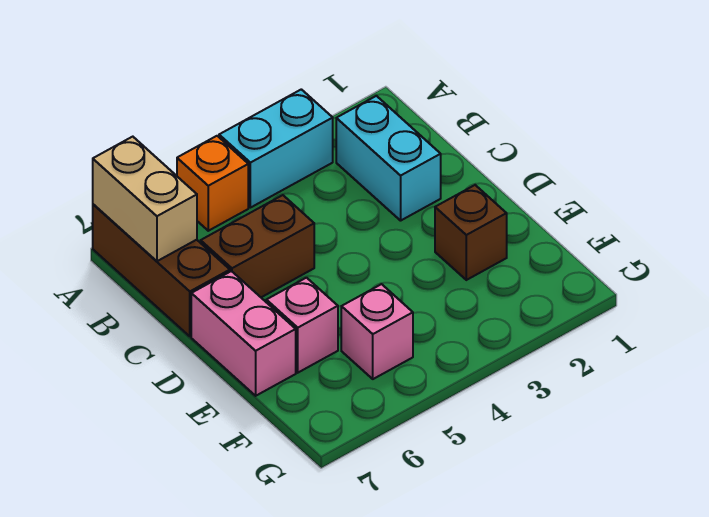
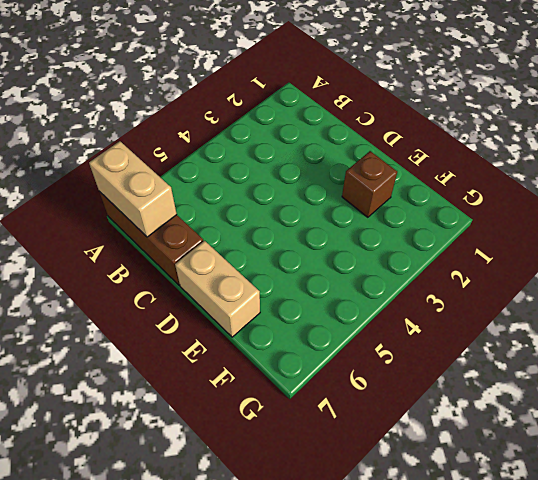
tan 1x2 brick [175,241,260,337] -> pink 1x2 brick [191,271,296,396]
none -> cyan 1x2 brick [219,89,333,208]
none -> orange 1x1 brick [177,136,248,231]

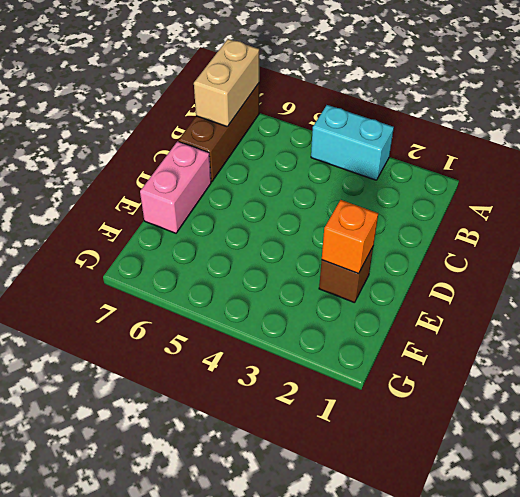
orange 1x1 brick [322,200,378,274] -> orange 1x1 brick moved to [177,136,248,231]
none -> cyan 1x2 brick [336,96,441,221]
none -> brown 1x2 brick [201,195,314,297]

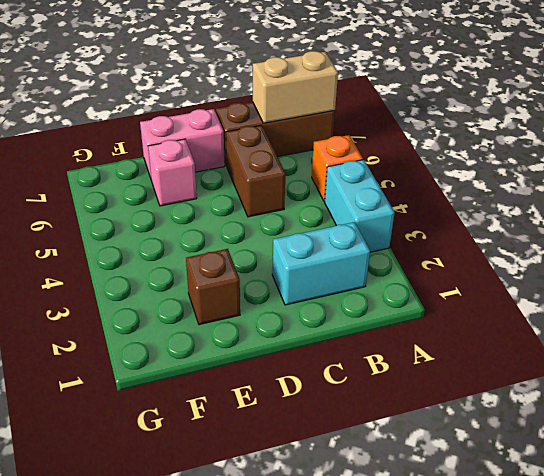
none -> pink 1x1 brick [341,284,413,379]

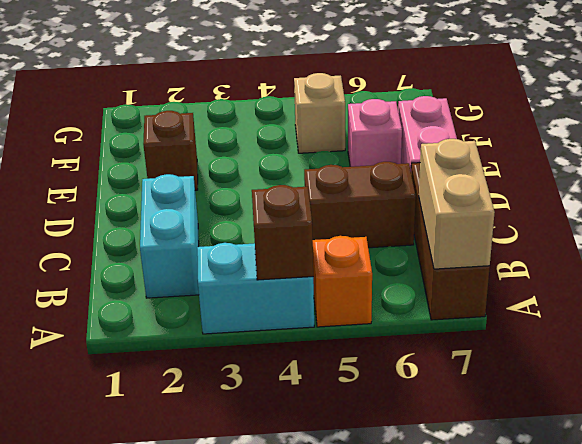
brown 1x1 brick [252,185,313,280] -> none
tan 1x1 brick [294,73,345,153] -> pink 1x1 brick [341,284,413,379]

